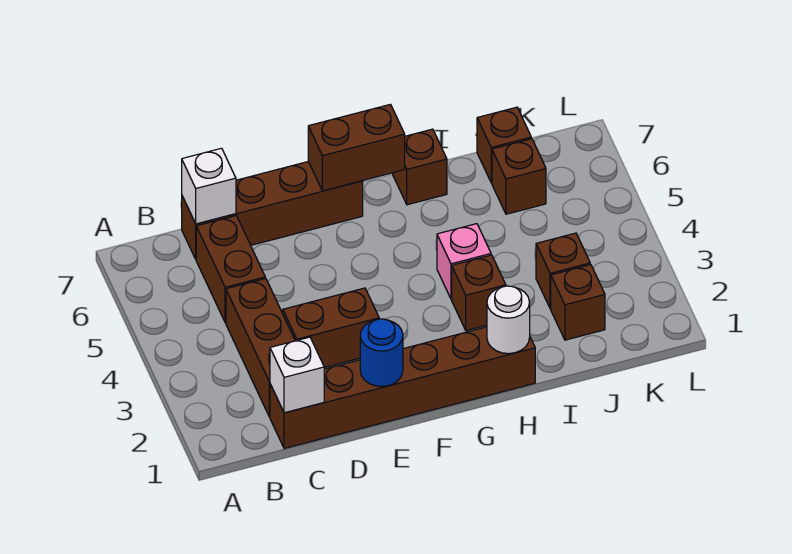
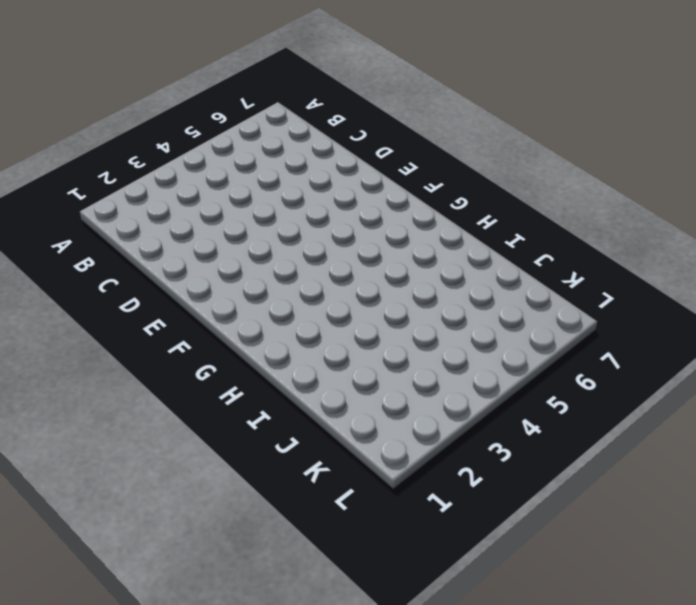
none -> brown 1x6 brick [270,327,535,449]
none -> brown 1x3 brick [226,278,295,417]
none -> brown 1x2 brick [196,216,265,323]

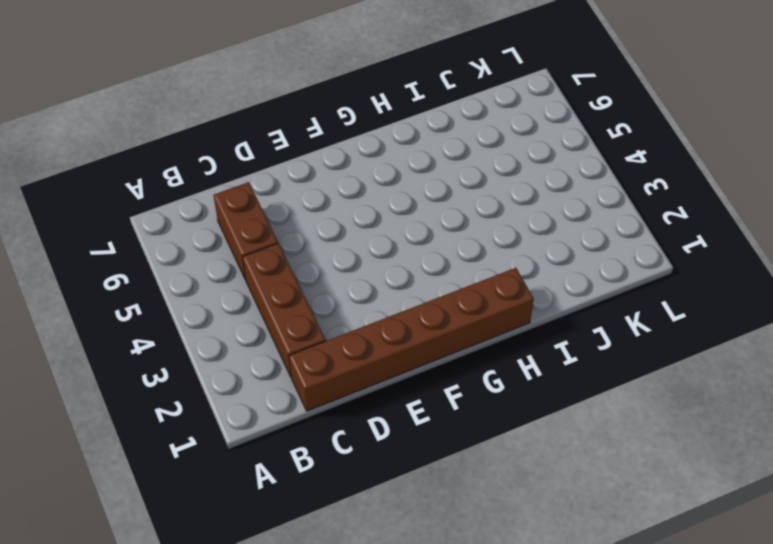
none -> brown 1x4 brick [182,162,363,259]
none -> brown 1x2 brick [283,288,379,368]
none -> brown 1x1 brick [452,255,506,331]

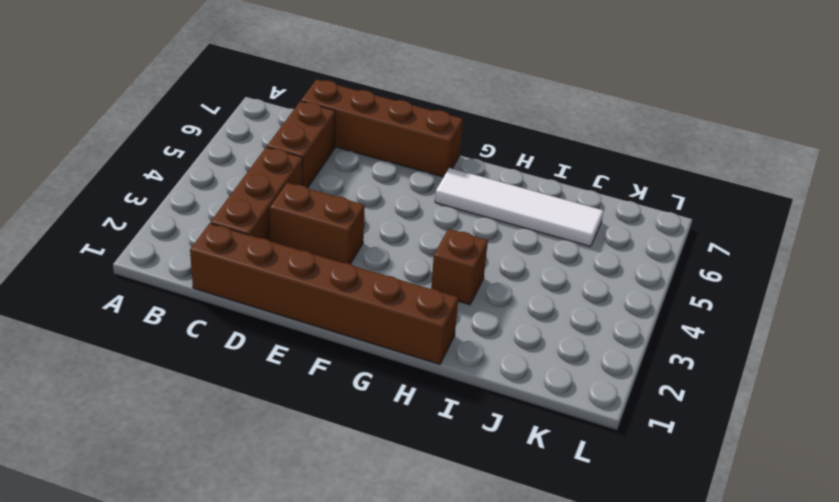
white 1x4 tile [435,168,603,247] -> brown 1x1 brick [492,139,546,214]
none -> pink 1x1 brick [437,224,491,299]
none -> brown 1x1 brick [393,129,447,205]
none -> brown 1x1 brick [551,265,605,340]

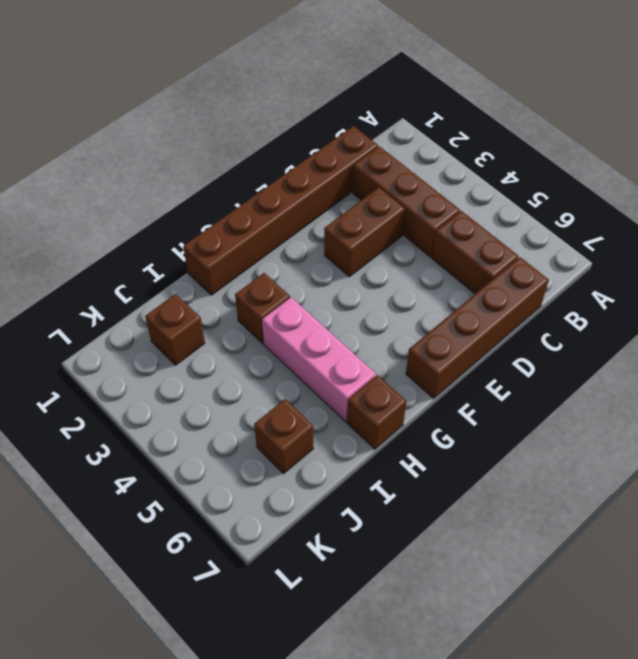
pink 1x3 brick [262,297,376,422] -> pink 1x1 brick [437,224,491,299]
none -> brown 1x1 brick [536,233,590,309]
none -> brown 1x1 brick [477,107,531,183]
none -> white 1x1 brick [270,337,324,413]

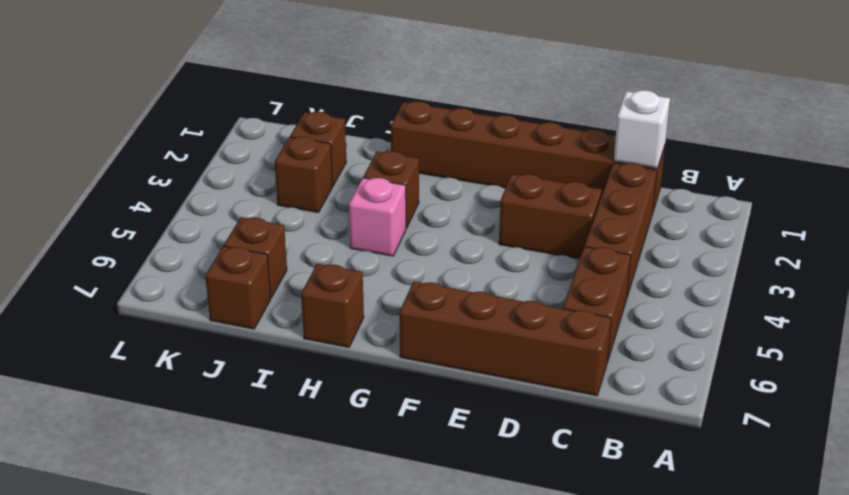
none -> white 1x1 brick [182,148,236,224]
none -> blue 1x1 round brick [360,319,403,386]
none -> brown 1x2 brick [308,104,405,191]

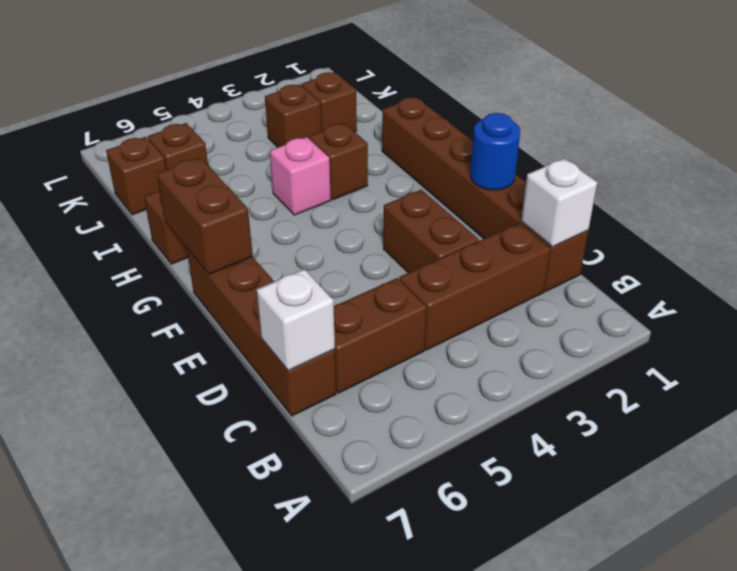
none -> white 1x1 round brick [487,286,530,354]

